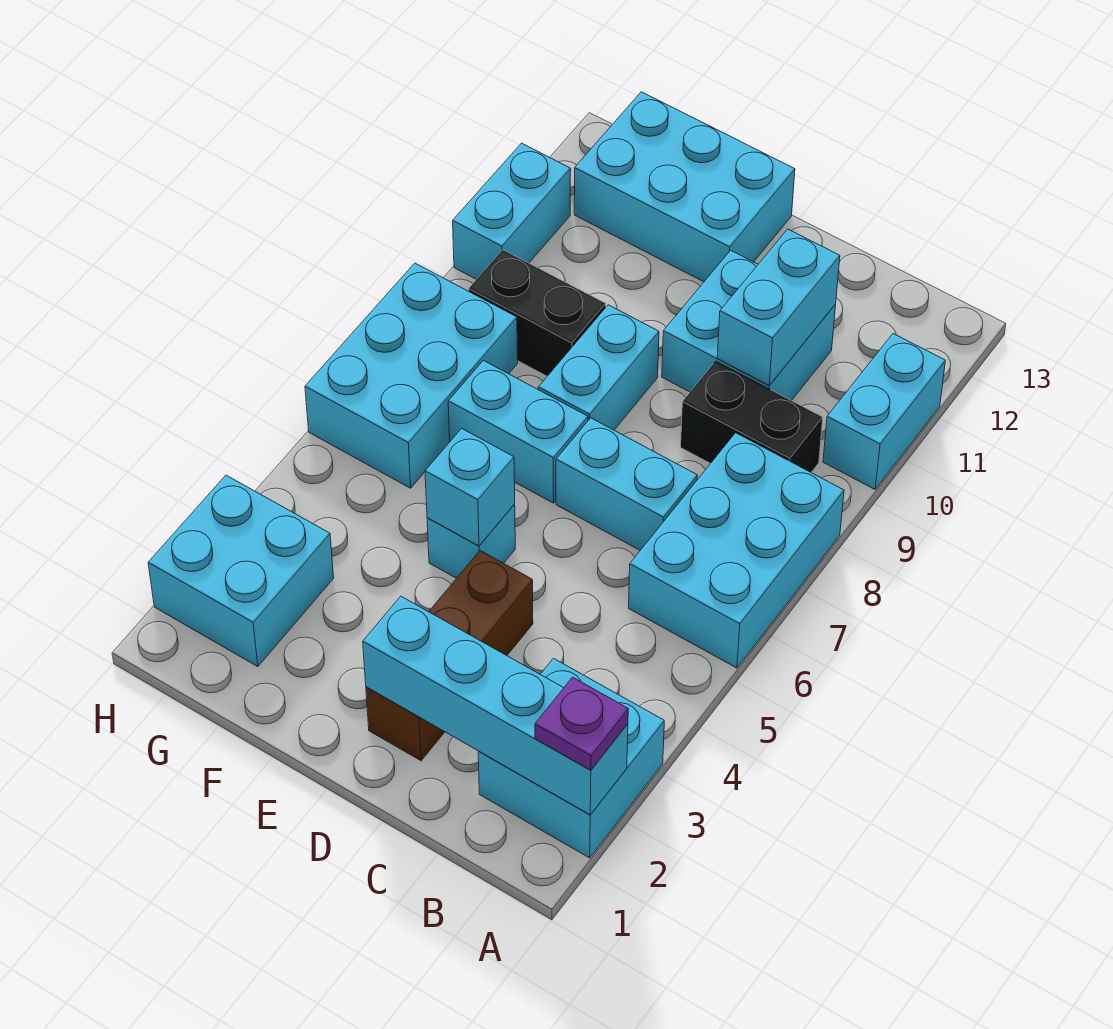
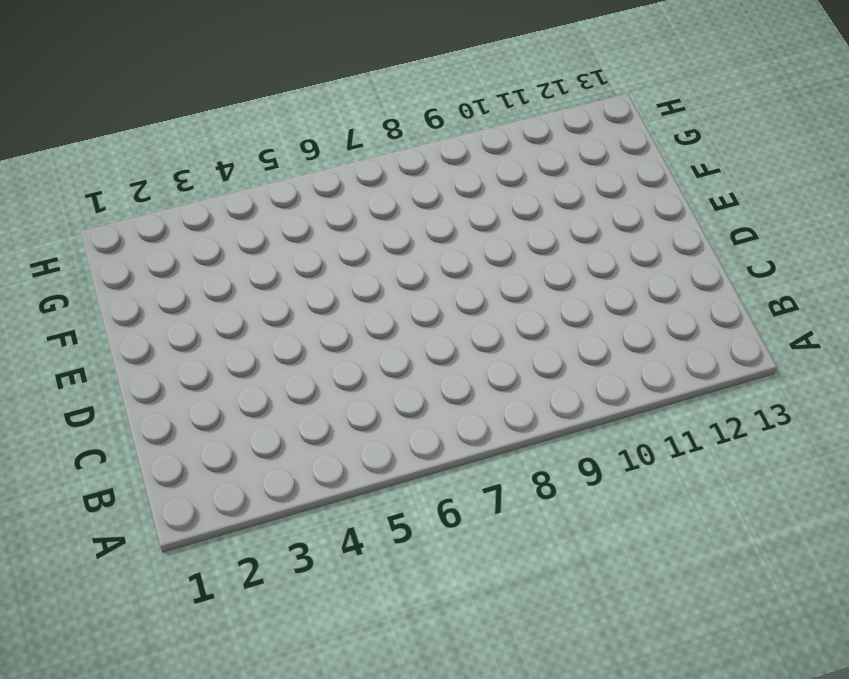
none -> cyan 2x2 brick [478,659,664,858]
none -> cyan 2x3 brick [629,433,844,668]
none -> cyan 1x2 brick [823,334,945,489]

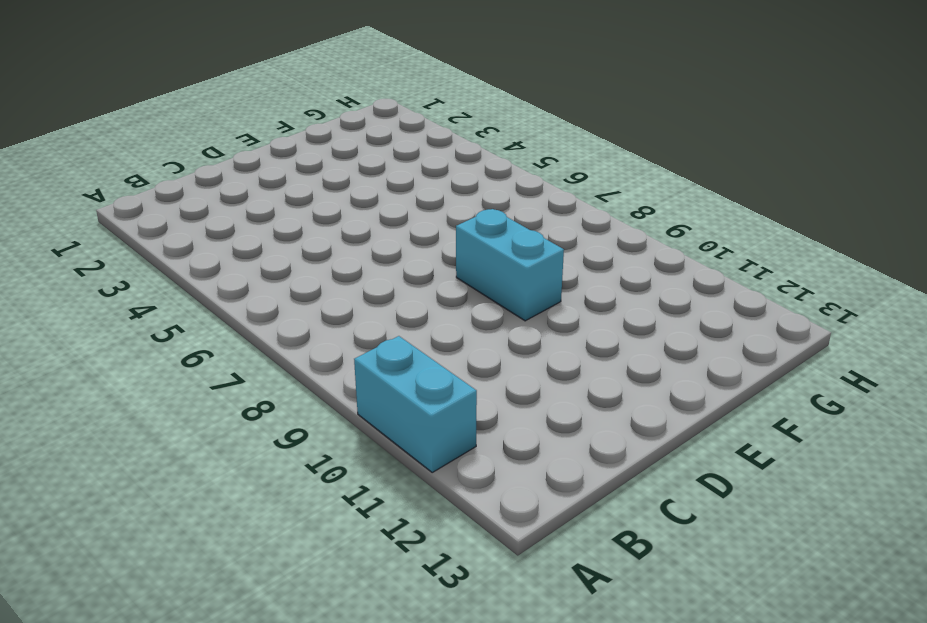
none -> cyan 2x2 brick [478,659,664,858]
none -> cyan 2x3 brick [629,433,844,668]
none -> black 1x2 brick [681,361,823,472]

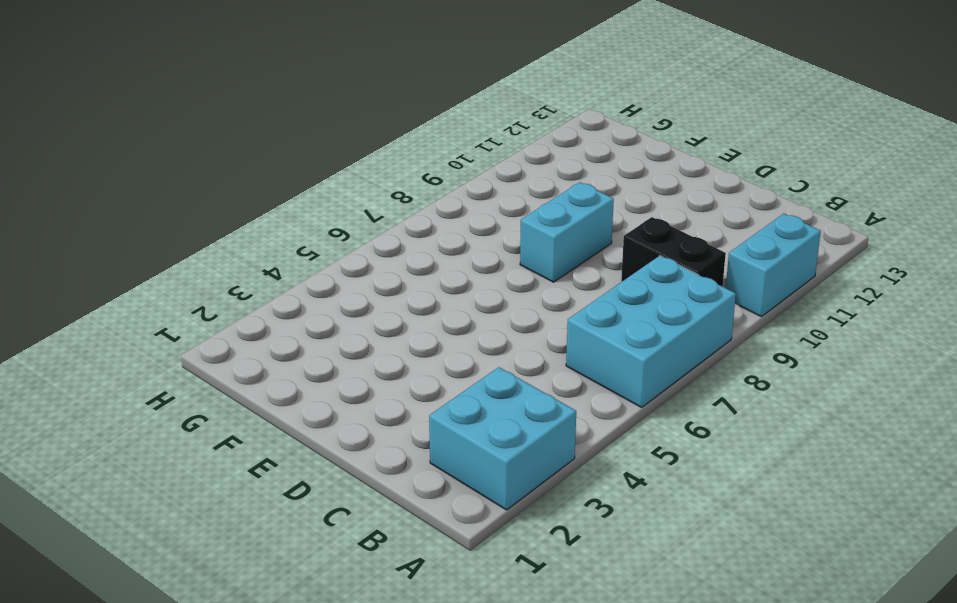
none -> cyan 1x2 brick [556,418,698,550]
none -> cyan 2x2 brick [662,250,836,401]
none -> brown 1x3 brick [366,551,533,761]

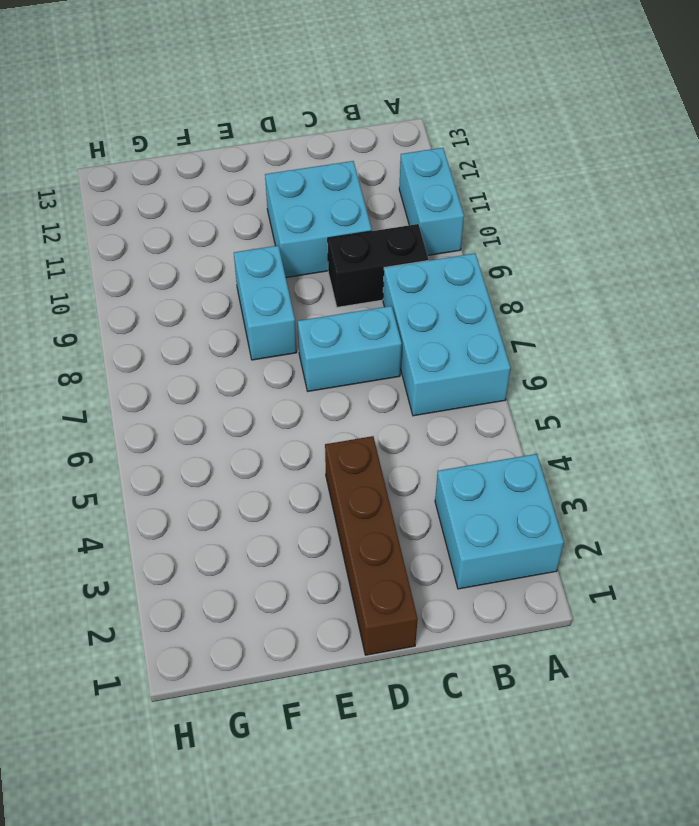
brown 1x4 brick [325,436,418,655] -> brown 1x3 brick [366,551,533,761]
none -> cyan 1x1 brick [427,504,515,578]
none -> cyan 1x2 brick [448,361,588,503]
none -> cyan 2x3 brick [574,92,795,282]

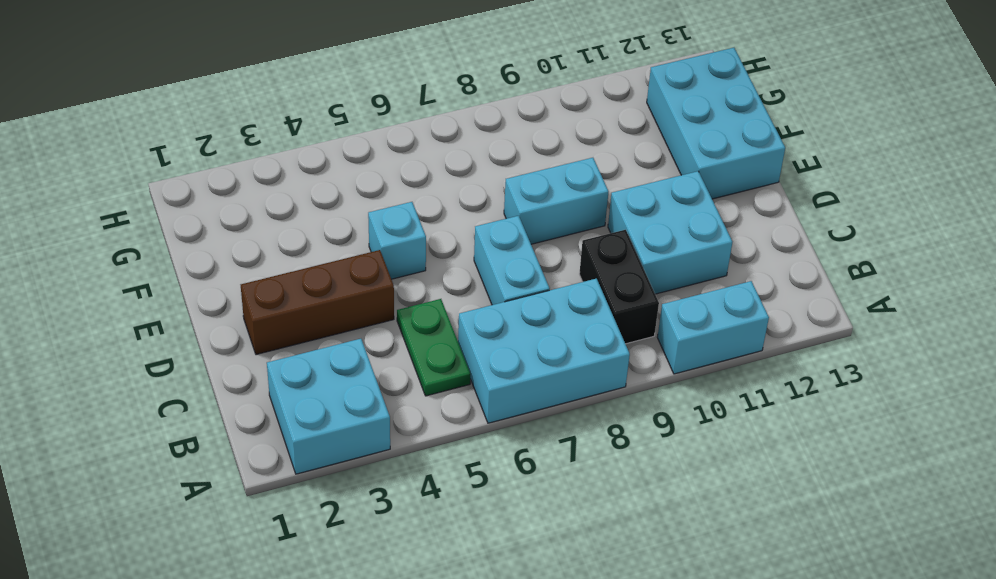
green 1x2 plate [397,299,470,396] -> none
none -> cyan 1x2 brick [448,361,588,503]
none -> black 1x2 brick [469,250,606,376]
none -> cyan 2x2 brick [148,475,334,667]

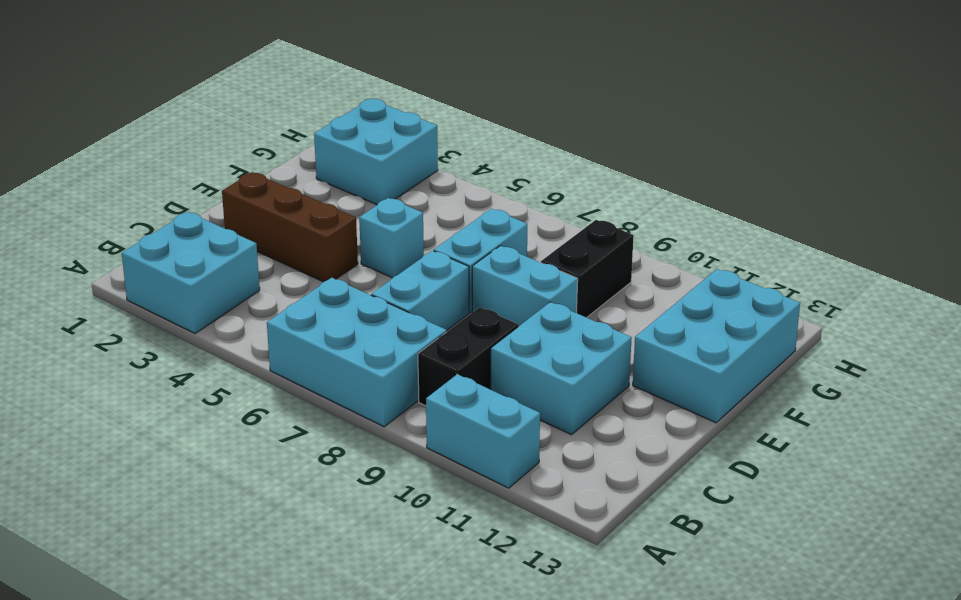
none -> cyan 2x3 brick [305,263,518,488]
none -> cyan 1x2 brick [453,143,571,279]
none -> cyan 1x4 brick [363,596,628,815]

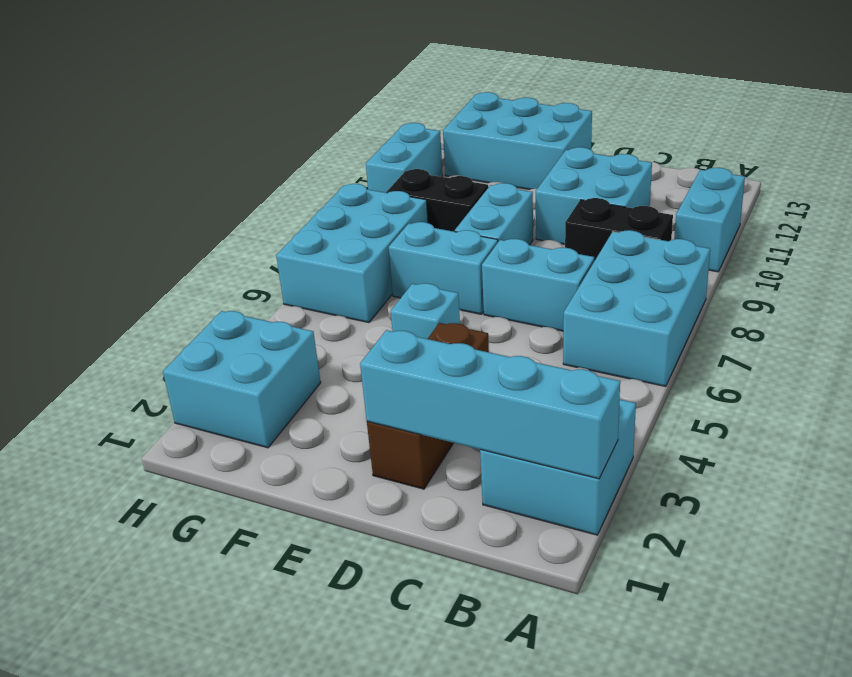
none -> cyan 1x2 brick [717,229,840,385]
none -> cyan 1x1 brick [425,428,515,546]
none -> purple 1x1 plate [535,677,628,770]

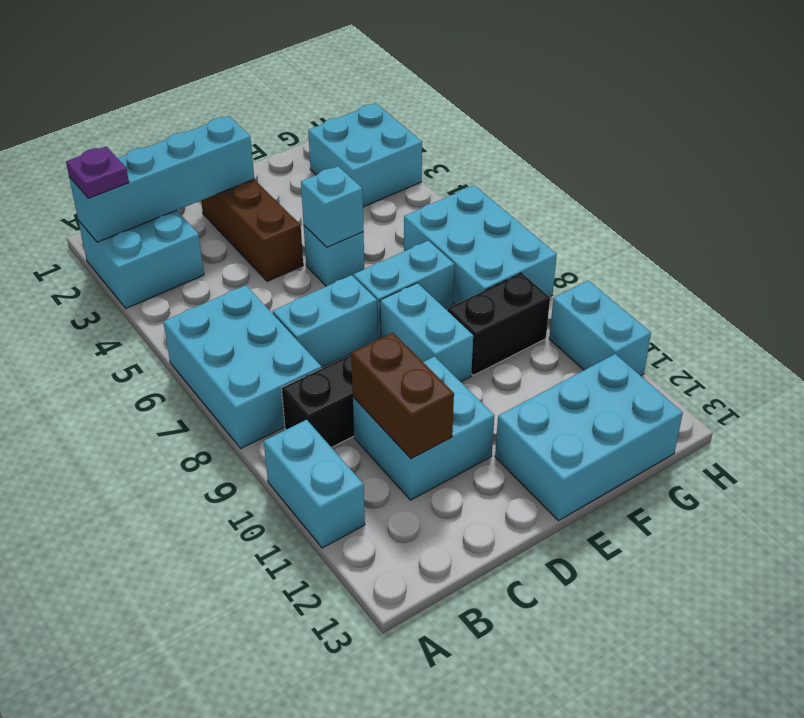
brown 1x2 brick [351,333,454,459] -> cyan 1x2 brick [717,229,840,385]

